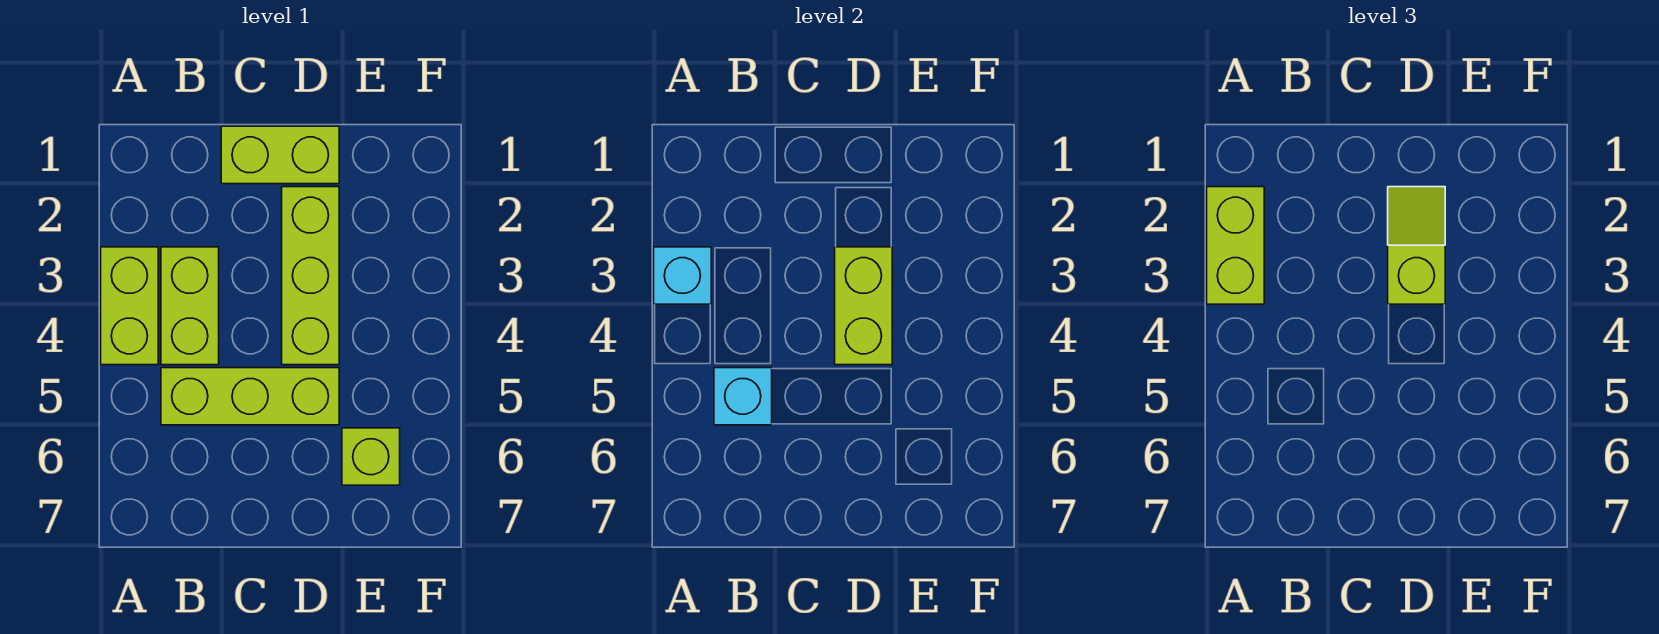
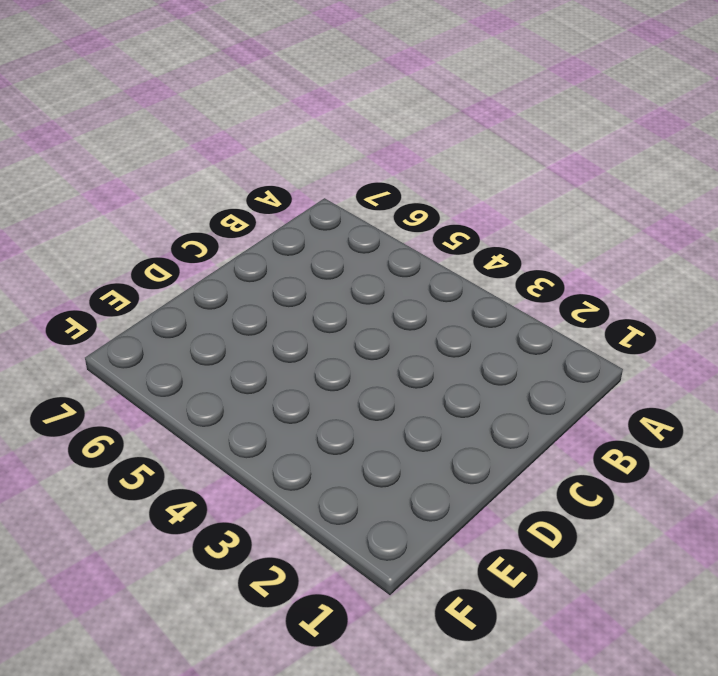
none -> lime 1x2 brick [101,247,158,365]
none -> lime 1x2 brick [161,247,219,365]

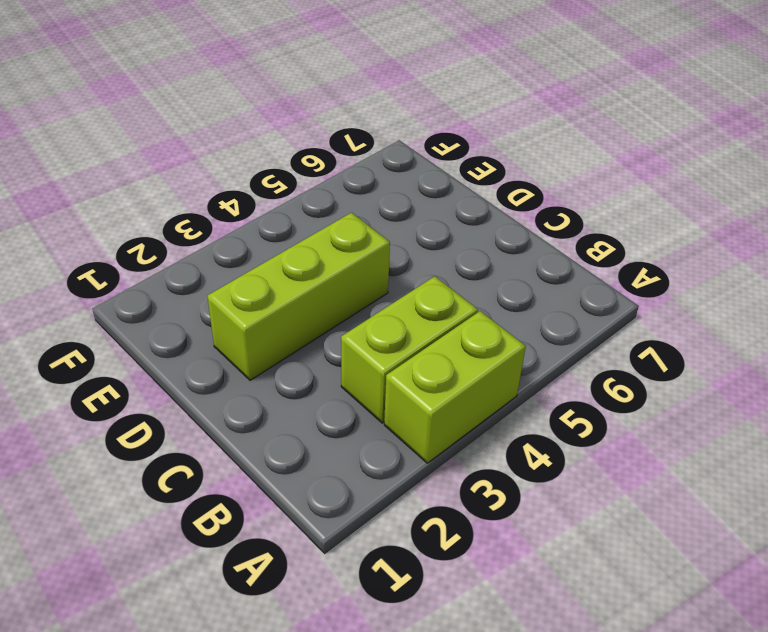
none -> lime 1x3 brick [161,368,339,425]
none -> lime 1x2 brick [221,126,339,184]

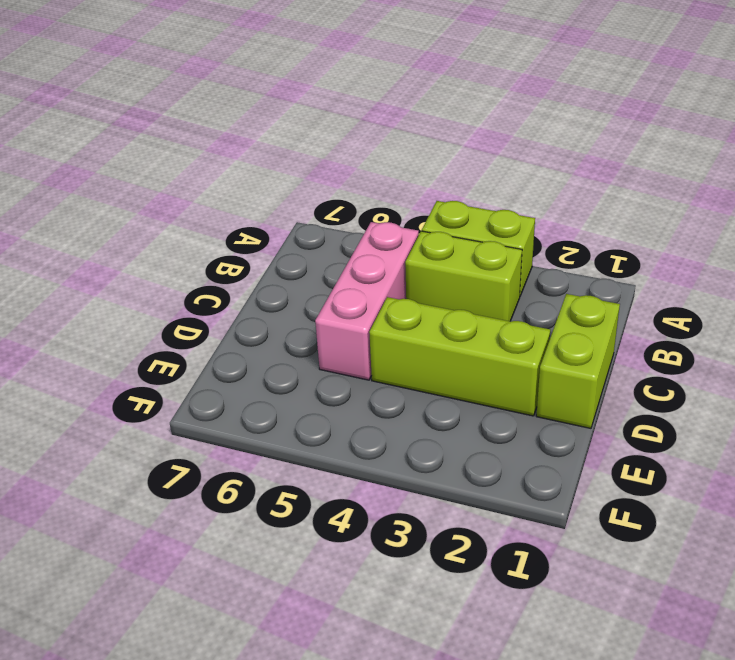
pink 1x3 brick [315,222,419,380] -> lime 1x3 brick [161,368,339,425]
none -> lime 1x1 brick [342,428,400,485]
none -> cyan 1x1 brick [654,247,711,304]

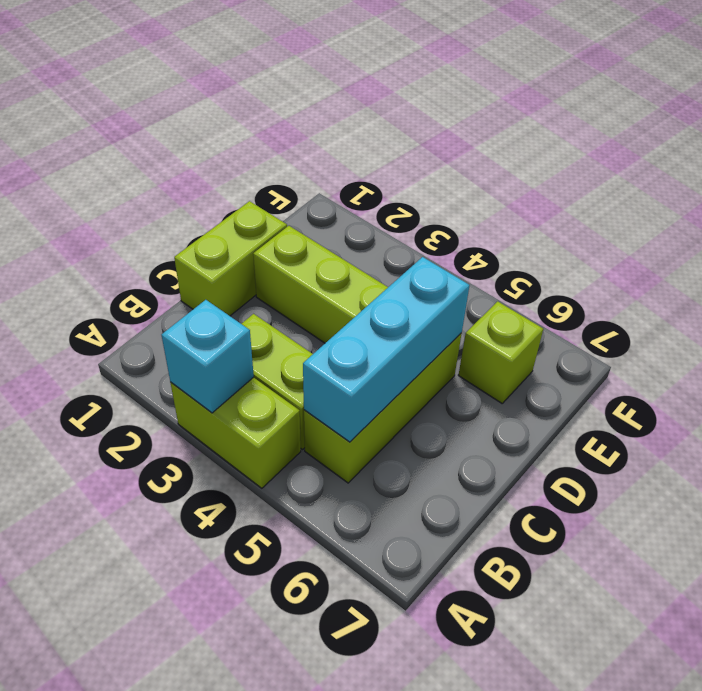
cyan 1x3 brick [303,257,470,442] -> cyan 1x1 brick [714,368,772,425]
none -> lime 1x2 brick [835,247,892,365]
none -> lime 1x2 brick [1207,187,1264,304]

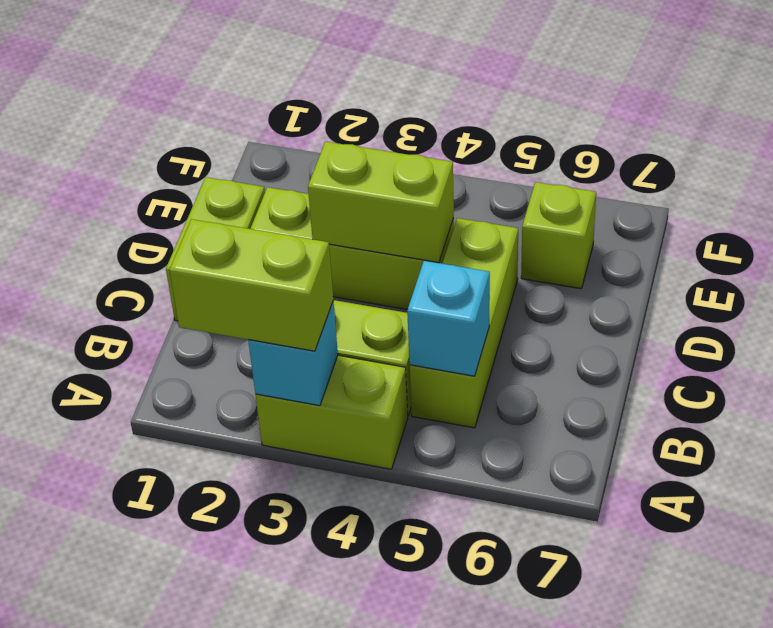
none -> lime 1x2 slope [1388,187,1445,304]

